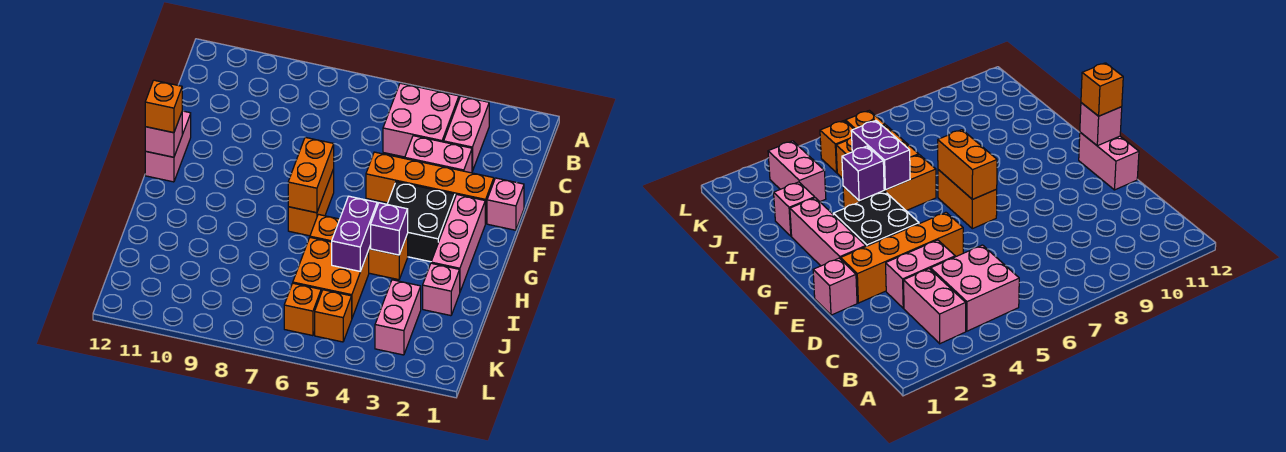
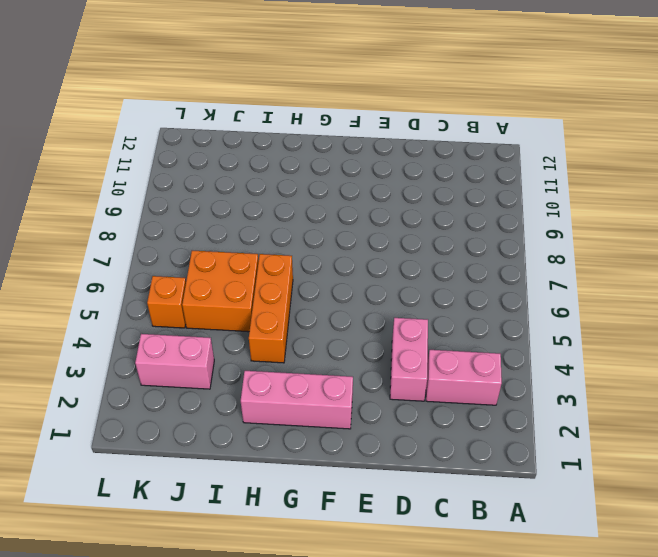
none -> pink 2x2 brick [383,83,459,157]
none -> pink 1x1 brick [487,178,524,230]
none -> orange 1x4 brick [366,152,494,224]

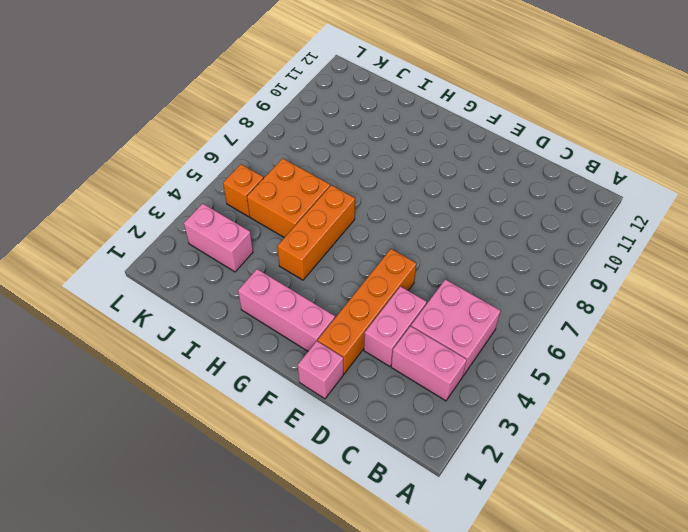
none -> pink 1x2 brick [145,111,191,182]
none -> black 2x2 brick [387,182,455,262]
none -> orange 1x2 brick [288,169,334,236]

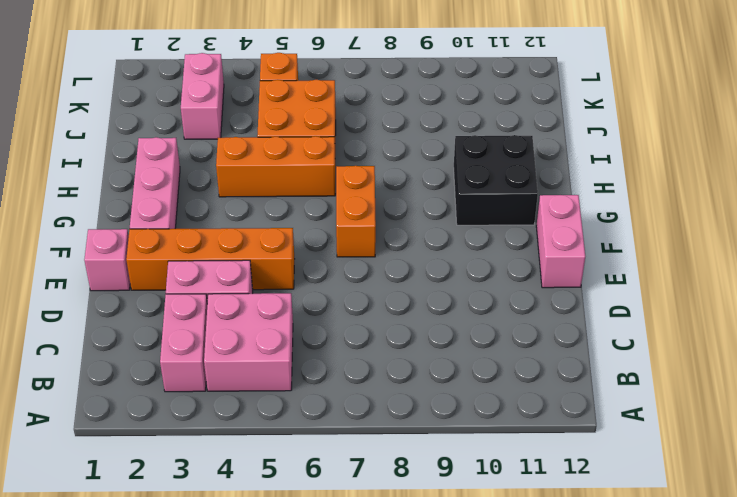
black 2x2 brick [454,135,538,225] -> black 2x2 brick moved to [387,182,455,262]
none -> pink 1x1 brick [423,263,460,316]
none -> orange 1x1 brick [284,283,321,336]
none -> orange 1x2 brick [288,137,334,213]

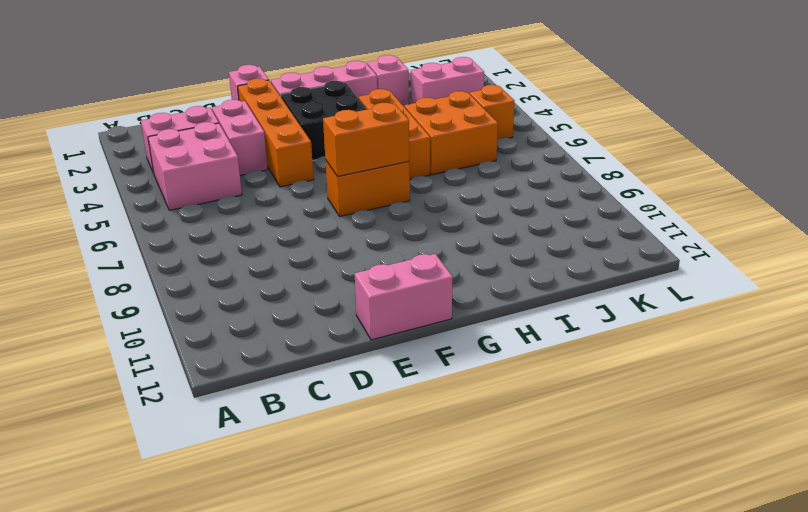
none -> orange 1x1 brick [284,283,321,336]
none -> pink 1x1 brick [145,113,182,157]
none -> purple 1x1 brick [371,203,408,255]

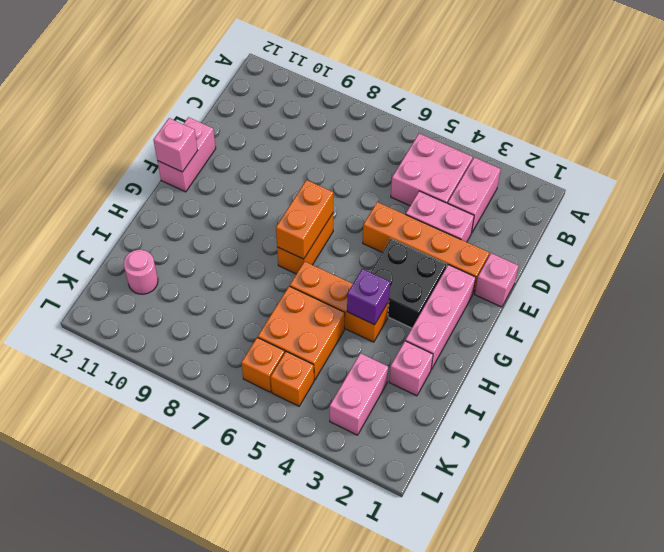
pink 1x1 round brick [123,250,158,294] -> none
none -> purple 1x2 brick [332,196,377,271]
none -> orange 1x1 brick [145,80,182,133]

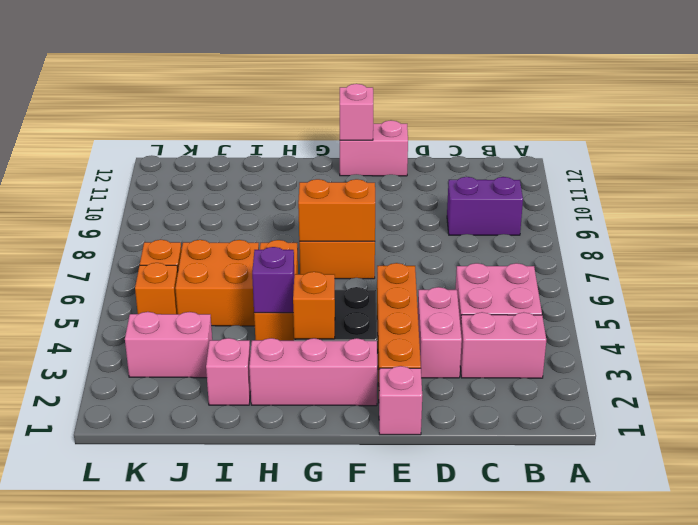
purple 1x2 brick [447,177,523,235] -> purple 1x2 brick moved to [332,196,377,271]
orange 1x1 brick [293,272,335,339] -> orange 1x1 brick moved to [145,80,182,133]

